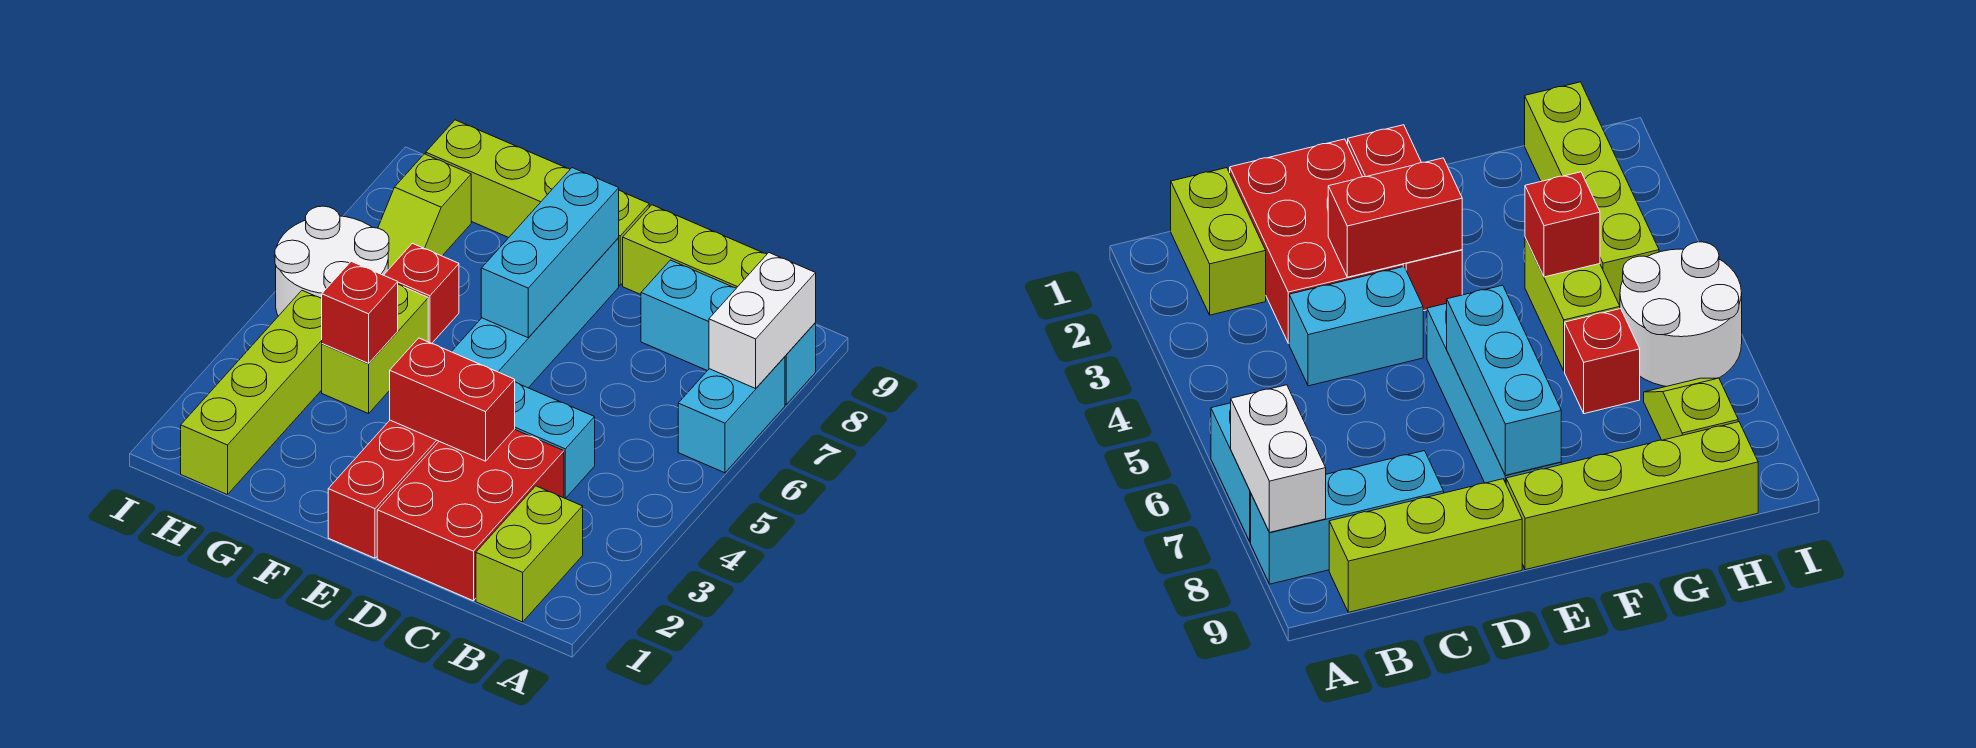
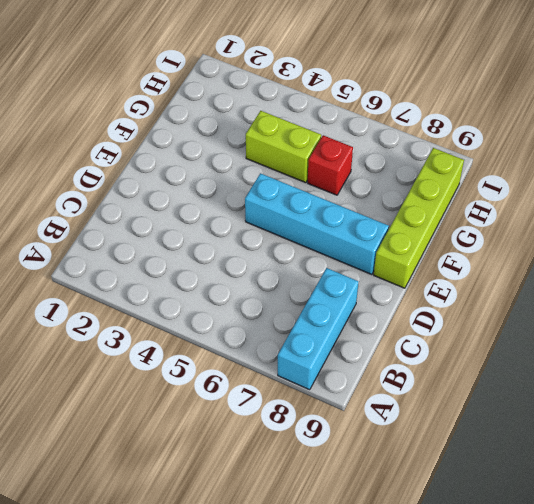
none -> cyan 1x2 brick [678,357,785,473]
none -> lime 1x2 brick [476,486,583,622]
none -> lime 1x3 brick [623,205,767,295]

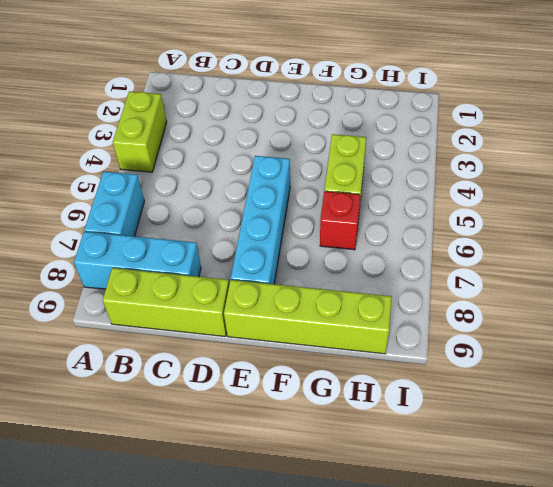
lime 1x2 brick [113,91,167,172] -> lime 1x2 brick moved to [476,486,583,622]
none -> red 2x3 brick [377,429,564,601]
none -> cyan 1x2 brick [515,382,595,499]
none -> red 1x3 brick [328,420,439,558]

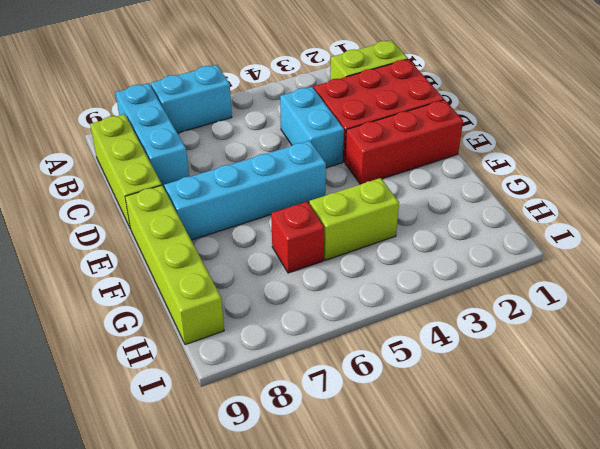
none -> lime 1x4 brick [181,291,322,495]
none -> white 2x2 round brick [275,206,389,316]
none -> lime 1x2 slope [378,154,471,270]

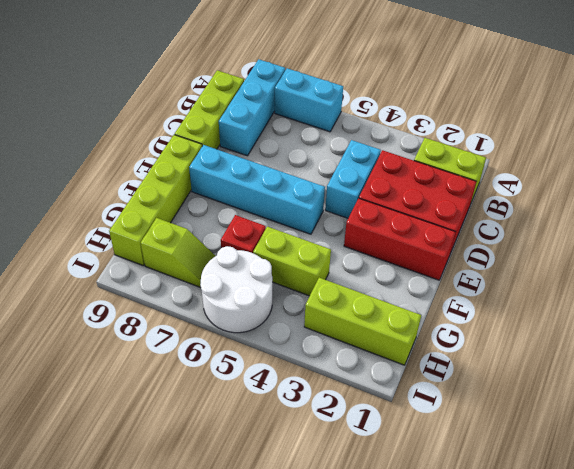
lime 1x3 brick [304,278,421,365] -> lime 1x4 brick [181,291,322,495]
none -> white 1x2 brick [709,253,816,388]
none -> red 1x2 brick [390,338,515,461]
none -> cyan 1x3 brick [481,168,619,338]

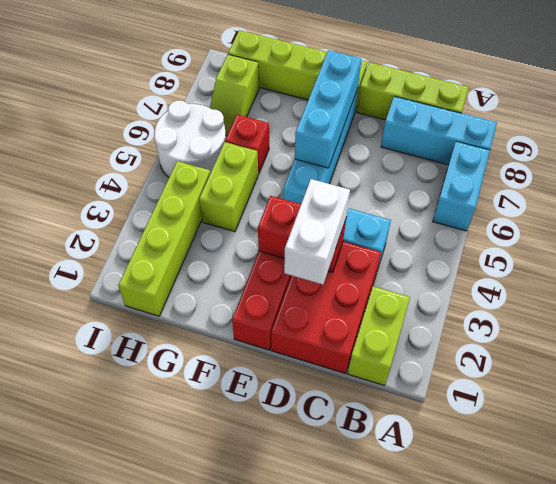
white 1x2 brick [284,179,350,284] -> white 1x2 brick moved to [709,253,816,388]
none -> red 1x1 brick [322,262,398,363]

